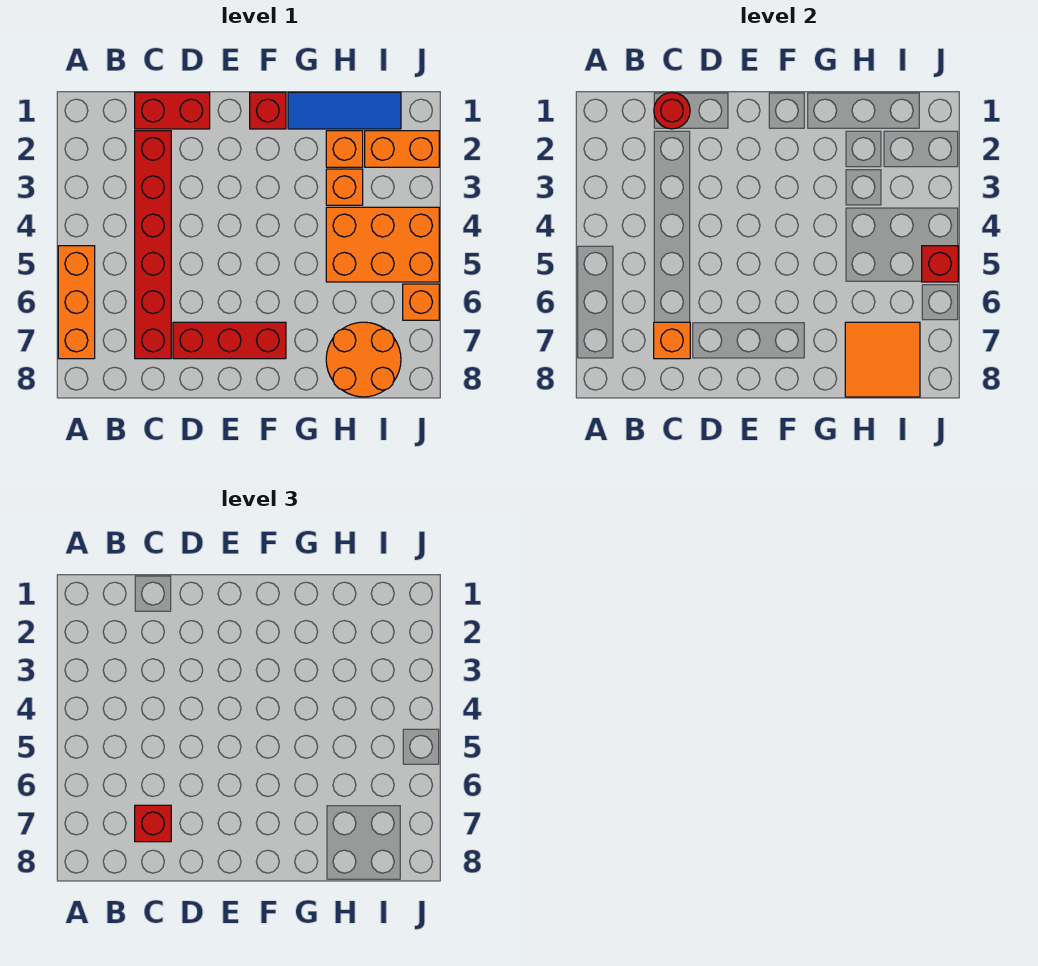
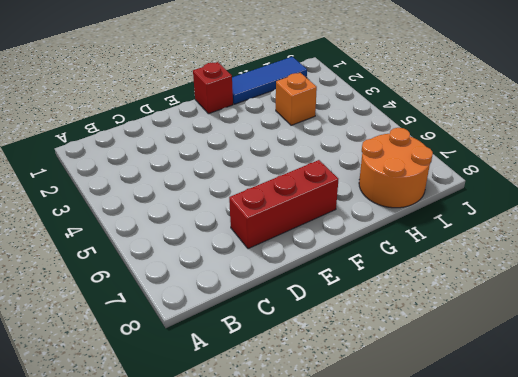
none -> orange 1x3 brick [58,246,95,359]
none -> red 1x2 brick [135,92,210,129]
none -> red 1x6 brick [135,131,171,359]

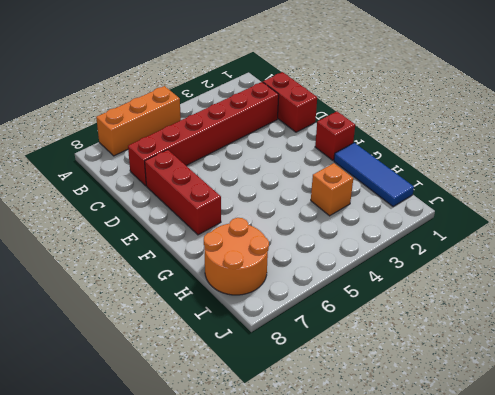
none -> orange 1x1 brick [326,131,363,167]
none -> orange 2x3 brick [326,207,439,282]
none -> orange 1x2 brick [365,131,439,167]

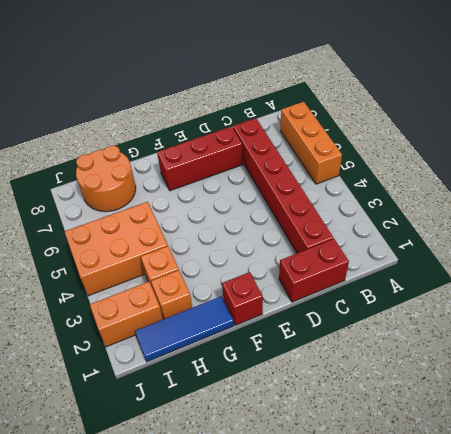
none -> orange 1x1 brick [403,284,439,320]
none -> red 1x1 round brick [654,93,690,129]
none -> orange 1x1 brick [654,322,690,359]

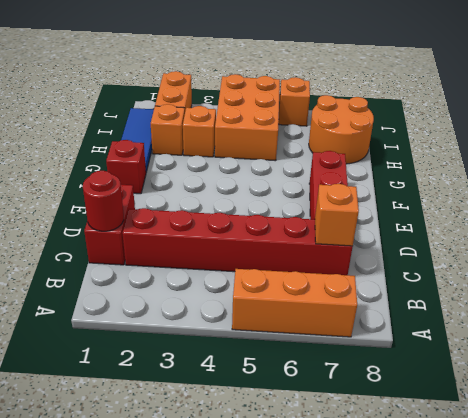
none -> orange 2x2 tile [845,322,920,397]
none -> red 1x1 brick [922,246,958,282]
none -> red 1x1 brick [135,805,171,842]

